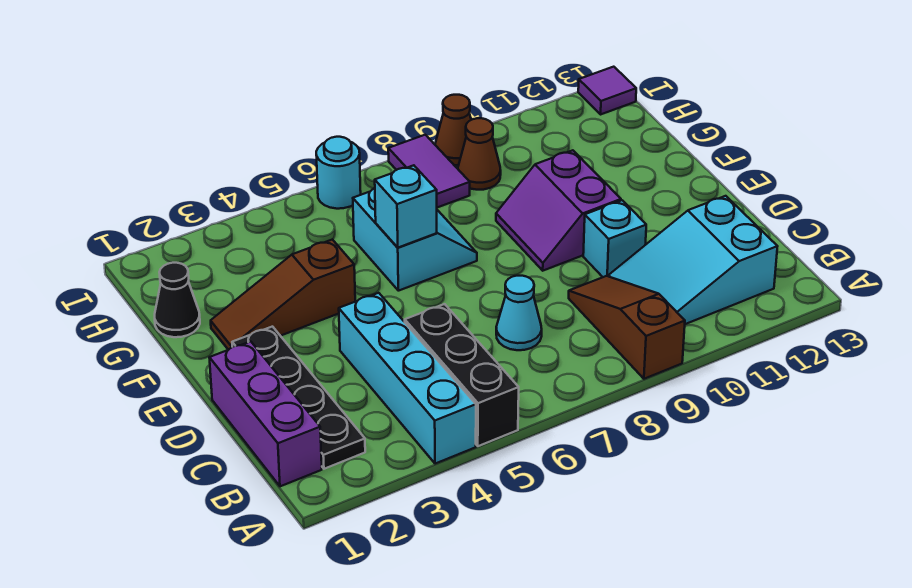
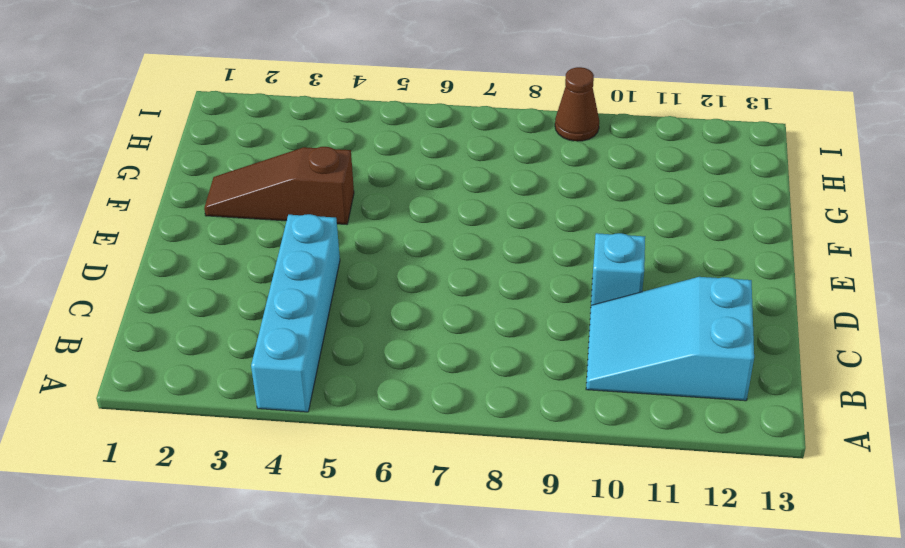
none -> black 1x3 brick [405,304,519,446]
none -> brown 1x3 slope [569,276,685,379]
none -> purple 1x3 brick [209,342,322,486]

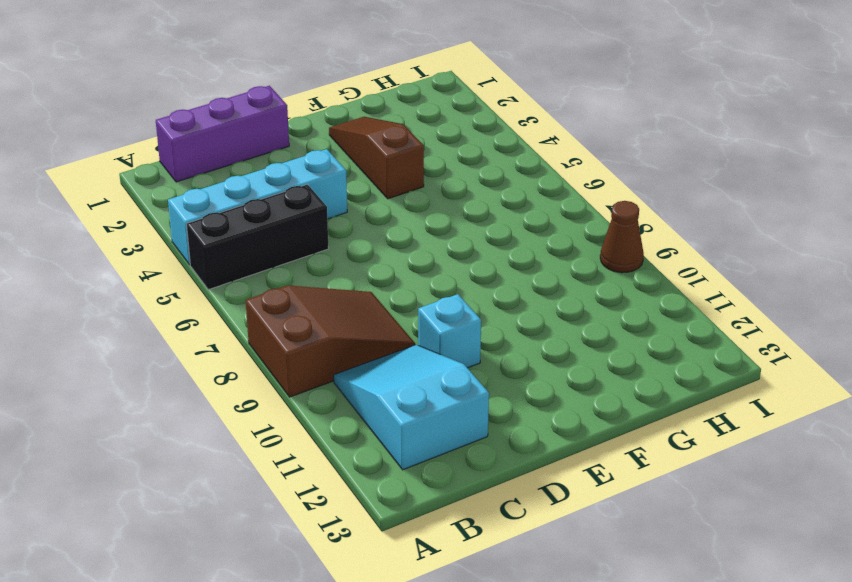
brown 2x3 slope [246,285,415,397] -> brown 1x3 slope [569,276,685,379]
none -> black 1x4 plate [232,327,365,469]
none -> cyan 1x1 cone [496,276,542,350]
none -> purple 2x2 slope [496,150,621,271]

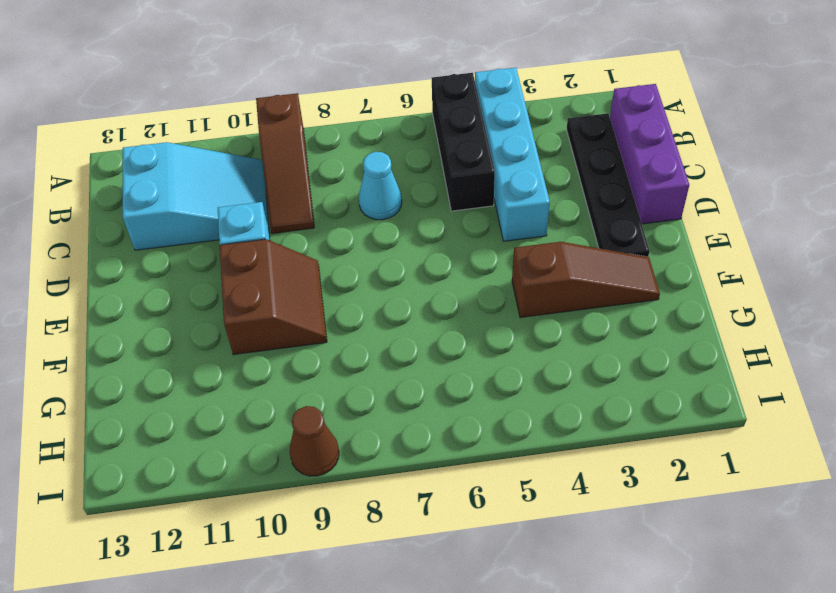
brown 2x2 slope [220,239,327,355] -> purple 2x2 slope [496,150,621,271]
none -> cyan 2x2 slope [353,188,477,291]
none -> black 1x1 cone [155,263,200,337]
none -> purple 1x2 tile [388,135,470,208]

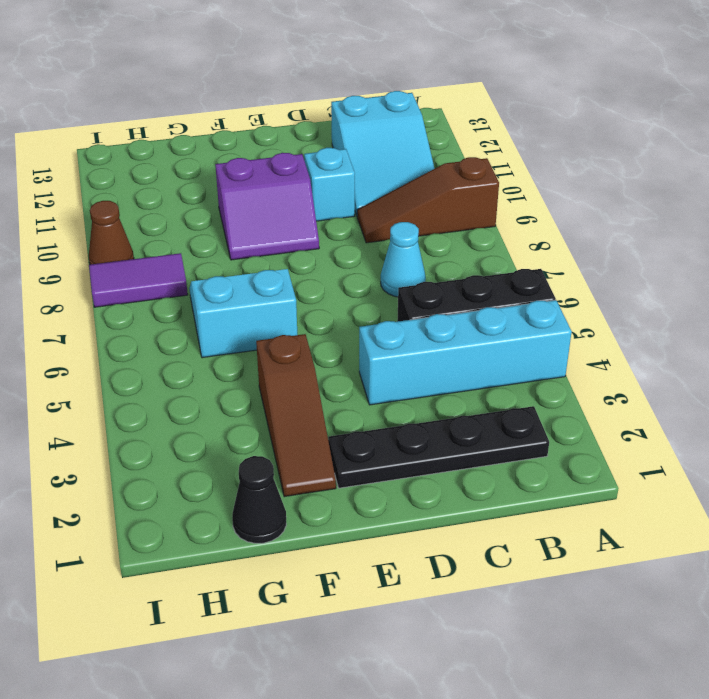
none -> purple 1x3 brick [209,342,322,486]
none -> brown 1x1 cone [458,118,501,190]
none -> cyan 1x1 round brick [316,137,361,209]

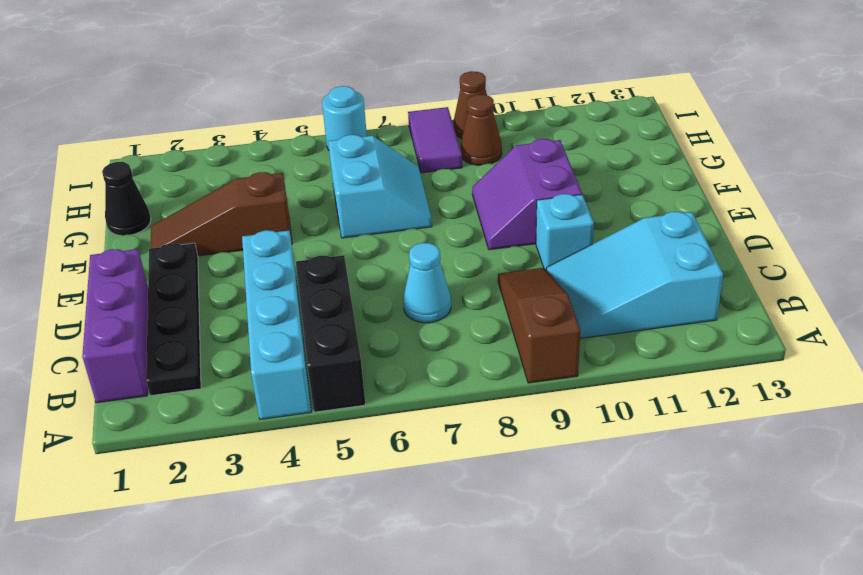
none -> purple 1x1 tile [578,67,636,114]
none -> cyan 1x1 brick [375,165,437,248]

